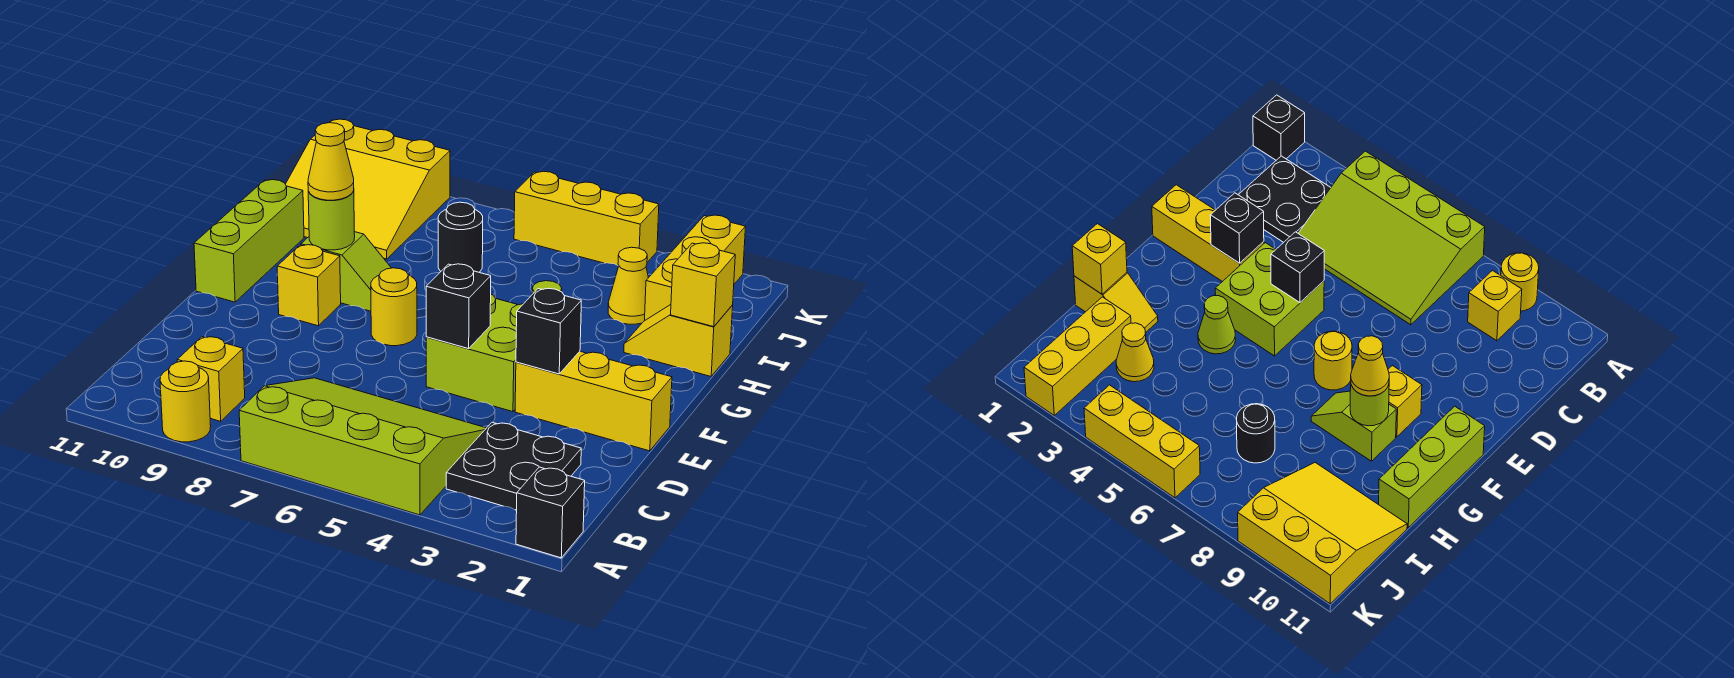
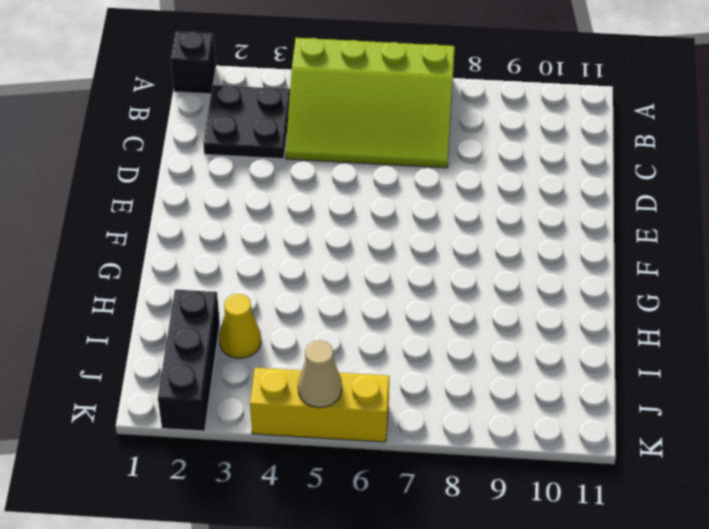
black 1x3 brick [158,289,220,431] -> yellow 1x3 brick [645,215,745,320]
tan 1x1 cone [298,340,342,408] -> none
none -> yellow 1x1 round brick [160,361,211,442]
none -> yellow 1x1 brick [177,337,245,421]
none -> yellow 1x3 brick [515,351,672,451]

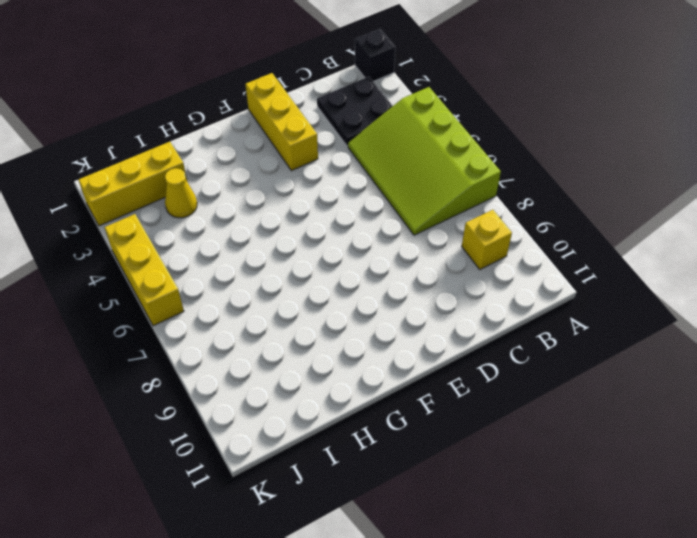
none -> yellow 1x1 round brick [160,361,211,442]
none -> lime 2x2 brick [426,294,523,412]
none -> yellow 1x1 round brick [371,268,417,346]

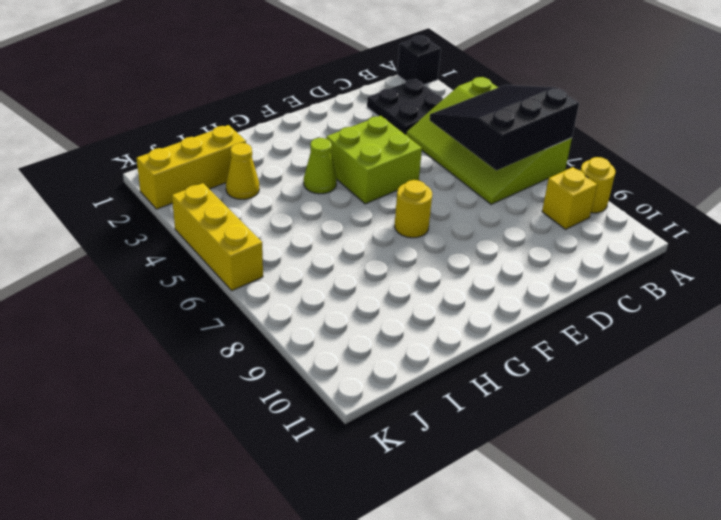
black 3x3 slope [430,85,579,171] -> none
none -> yellow 1x3 brick [515,351,672,451]
none -> yellow 1x1 brick [277,245,341,326]
none -> lime 1x3 brick [194,180,304,302]

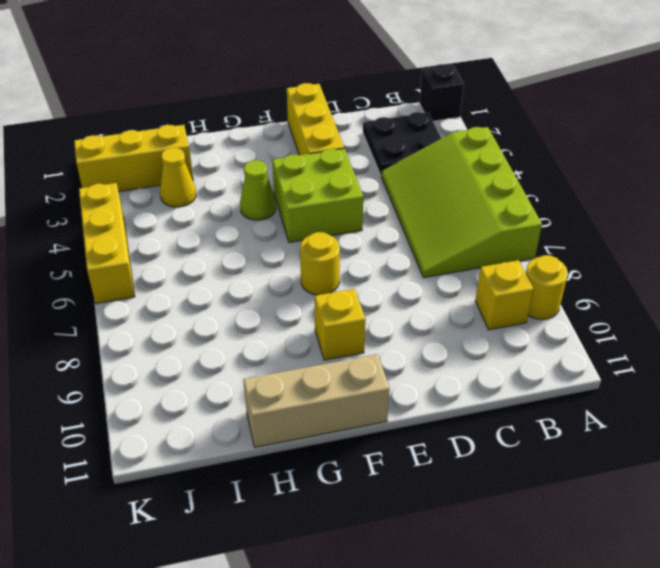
tan 1x3 brick [243,354,390,447] -> lime 1x3 brick [194,180,304,302]
none -> lime 1x2 slope [301,232,391,311]
none -> yellow 1x2 slope [624,305,733,376]
none -> black 1x1 round brick [438,202,483,272]

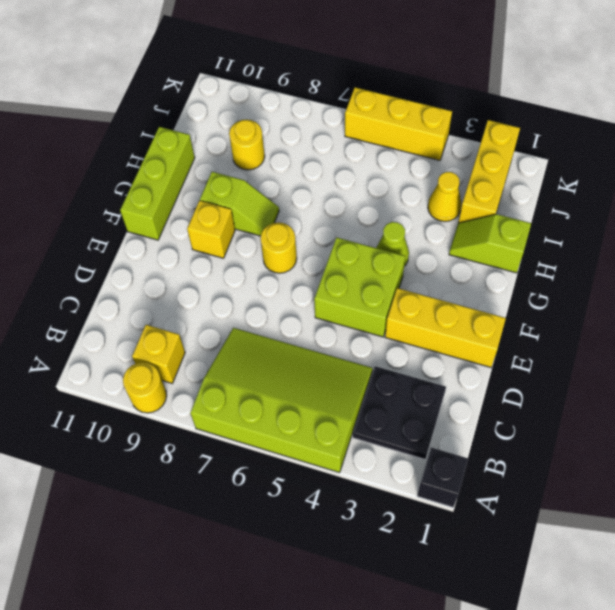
lime 1x2 slope [449,214,531,273] -> yellow 1x2 slope [624,305,733,376]
yellow 1x1 round brick [229,120,265,170] -> yellow 3x3 slope [285,119,450,259]
none -> black 1x1 round brick [438,202,483,272]
none -> black 1x1 brick [516,288,581,374]
none -> black 1x1 brick [426,264,491,349]

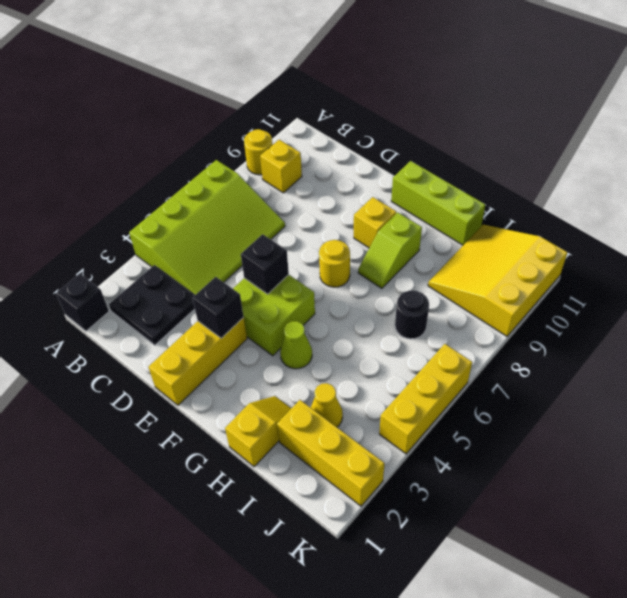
none -> lime 1x1 round brick [308,191,355,250]
none -> yellow 1x1 brick [671,243,735,327]
none -> yellow 1x1 cone [308,123,354,200]

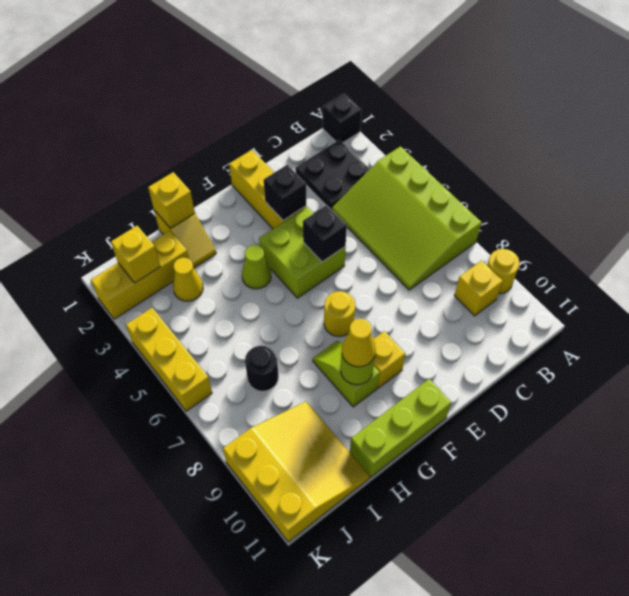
yellow 1x1 brick [111,226,160,283] -> none

